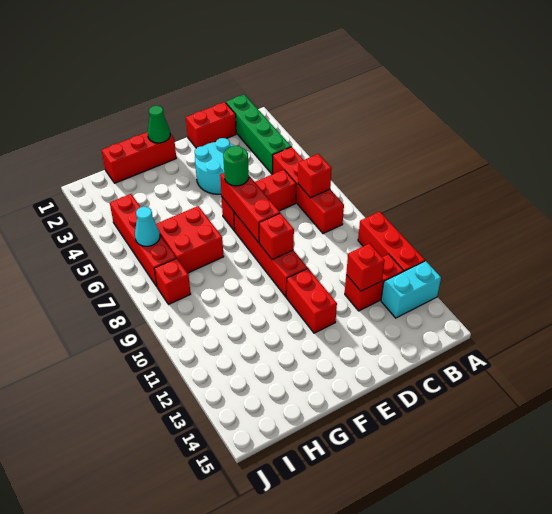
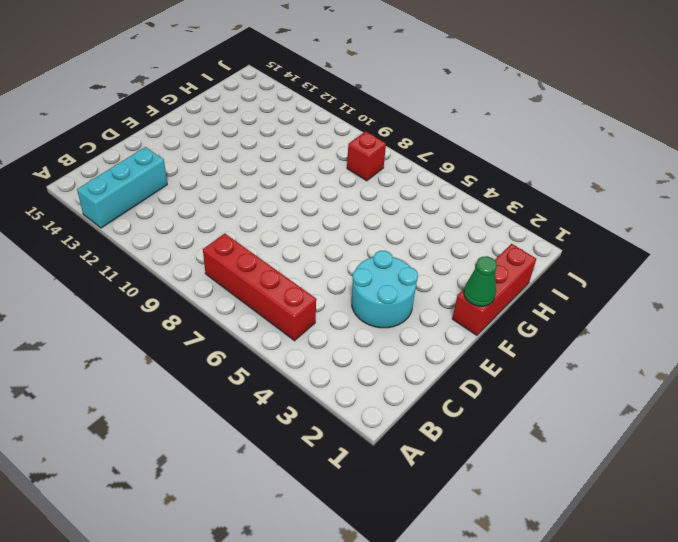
cyan 1x3 brick [77,147,167,228] -> cyan 1x2 brick [381,261,441,318]
none -> red 1x3 brick [358,212,425,271]
none -> green 1x4 brick [226,94,291,174]
none -> red 1x2 brick [345,254,404,311]

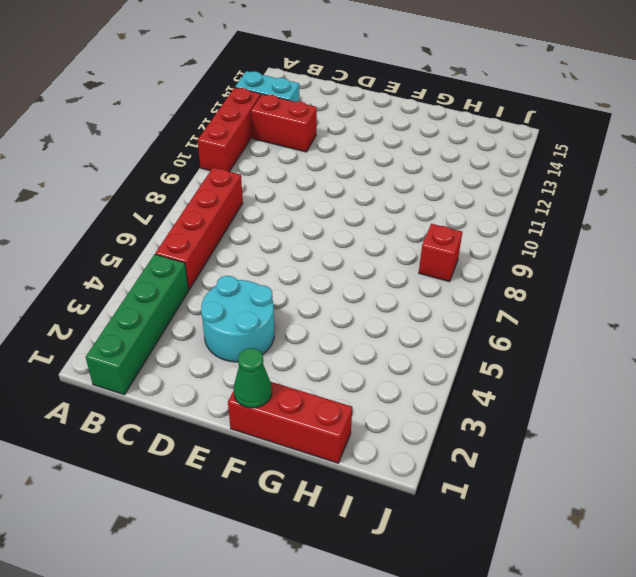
none -> red 1x2 brick [186,102,236,148]
none -> red 1x3 brick [221,170,296,231]
none -> red 1x4 brick [234,212,308,297]

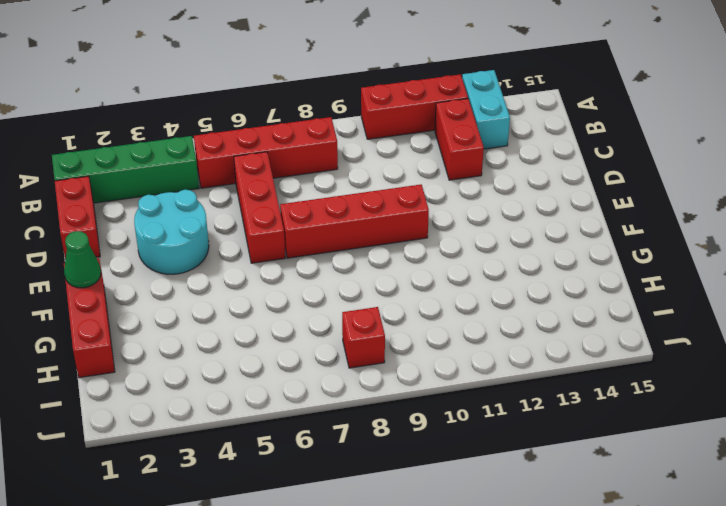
none -> red 1x2 brick [286,268,337,333]
none -> red 2x2 brick [156,206,224,273]
none -> red 1x4 brick [110,194,176,287]

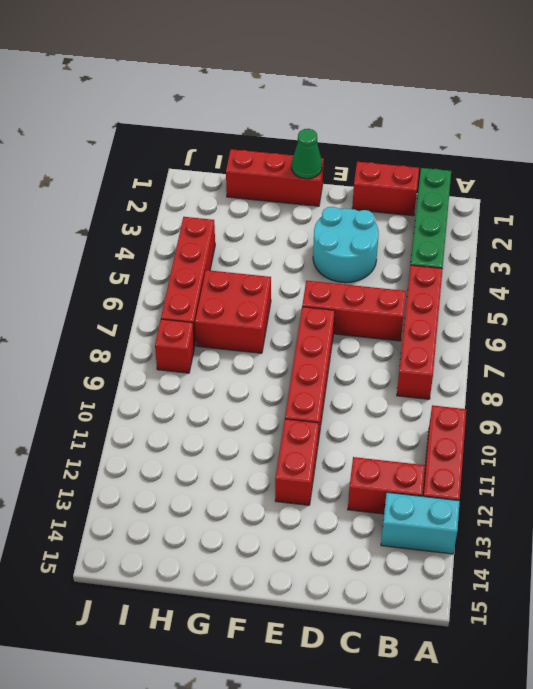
none -> red 1x1 brick [298,154,332,198]
none -> red 1x1 brick [346,244,385,291]
none -> red 1x3 brick [220,173,280,242]

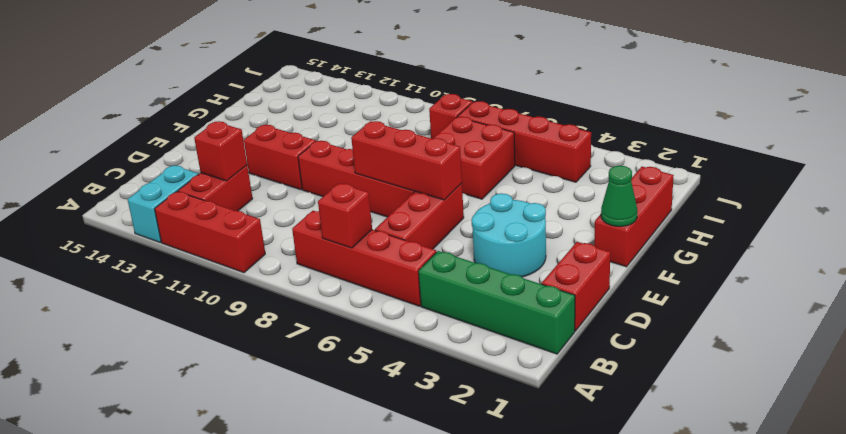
none -> red 1x1 brick [259,213,294,260]
none -> cyan 1x1 cone [135,207,160,246]
none -> green 1x1 round brick [223,146,249,186]

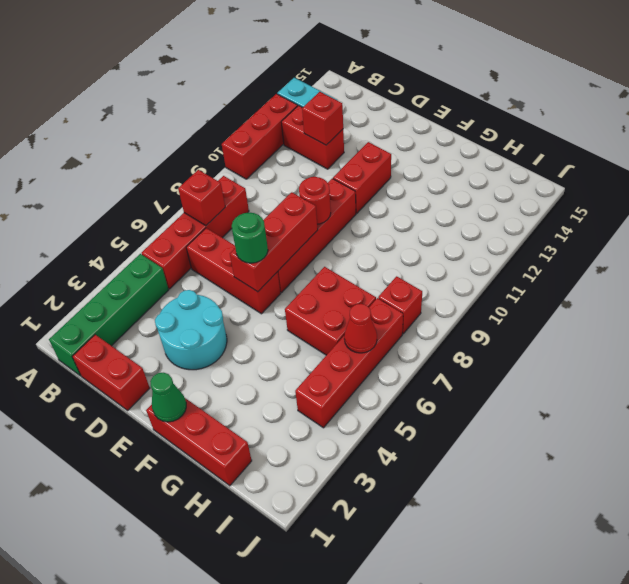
red 1x1 round brick [299,177,331,224] -> red 1x1 brick [259,213,294,260]
red 1x1 cone [344,304,377,353] -> cyan 1x1 cone [135,207,160,246]

